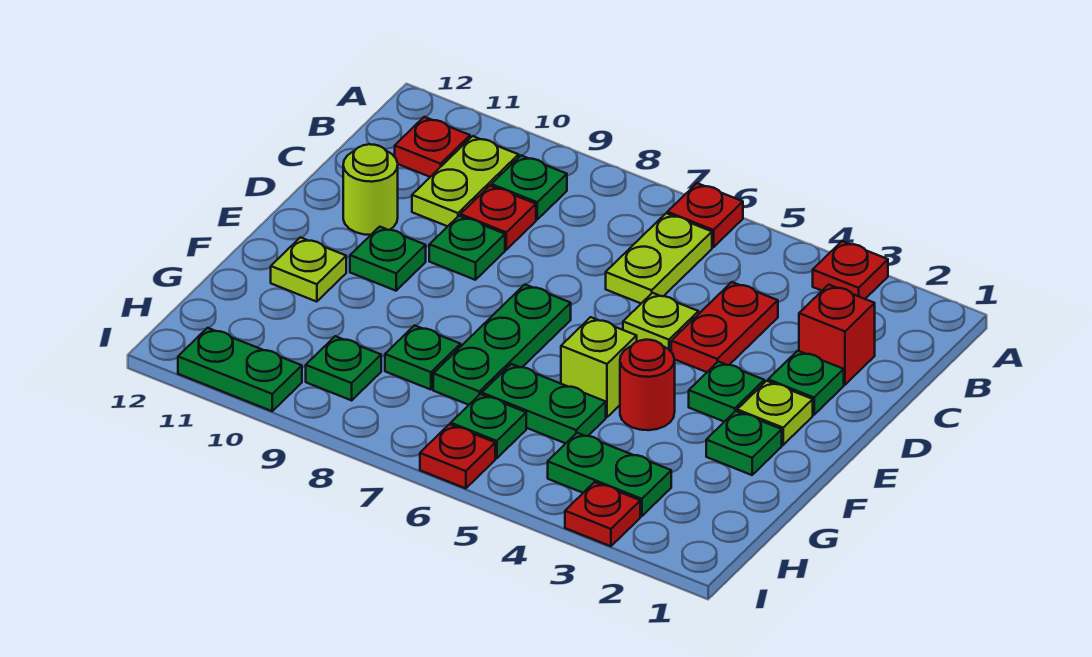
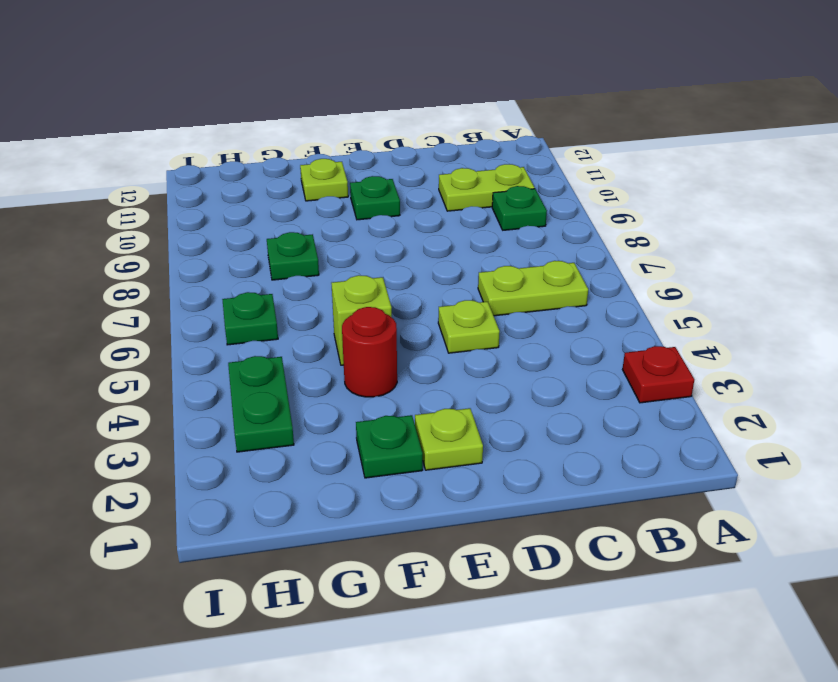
none -> red 1x1 plate [667,183,743,247]
none -> red 1x1 plate [395,117,470,177]
none -> red 1x1 brick [799,285,875,385]

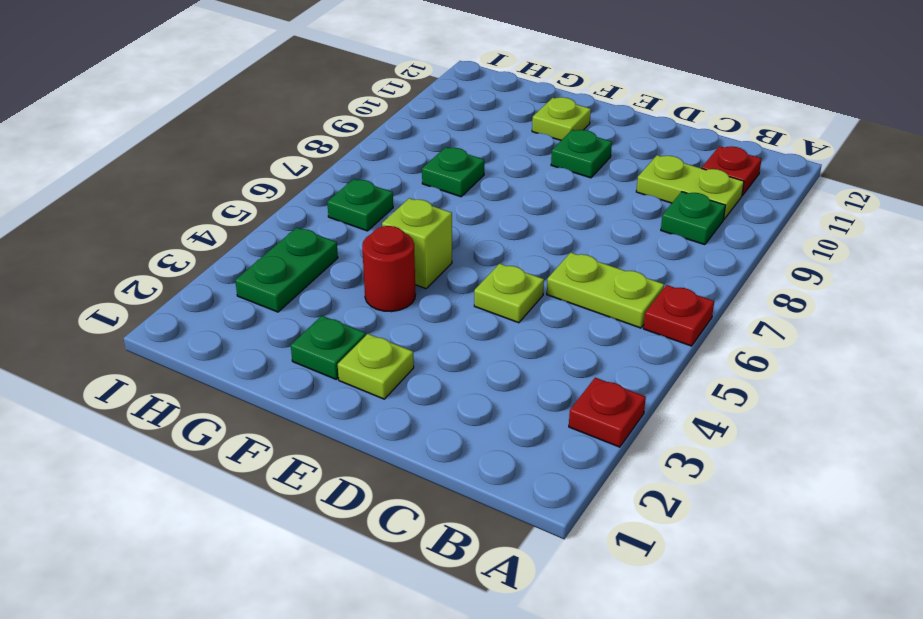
none -> red 1x1 brick [799,285,875,385]
none -> red 1x2 plate [671,282,778,372]
none -> red 1x1 plate [460,186,536,250]

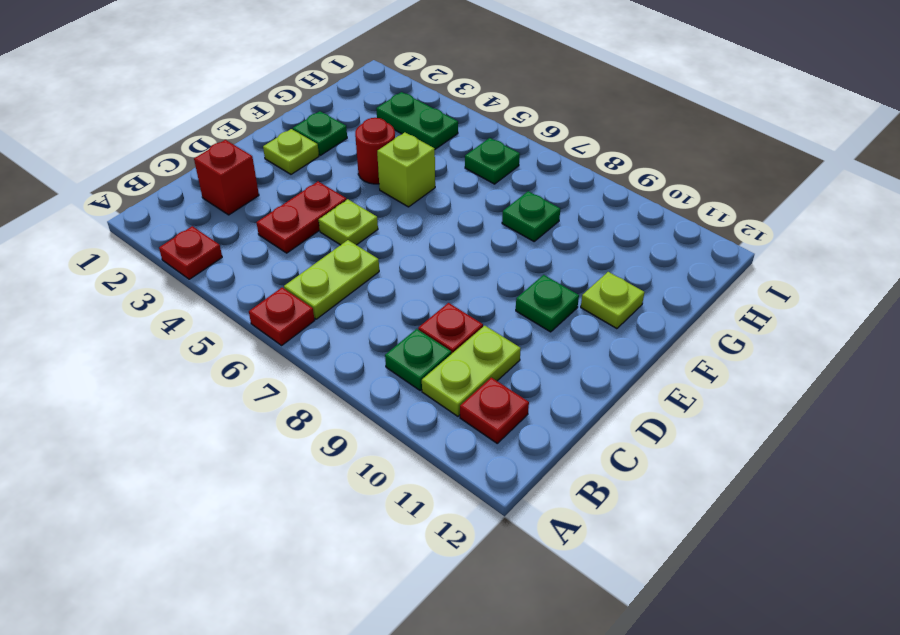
none -> green 1x1 plate [768,351,844,415]
none -> green 1x1 plate [429,216,505,280]
none -> lime 1x1 round brick [343,144,398,235]

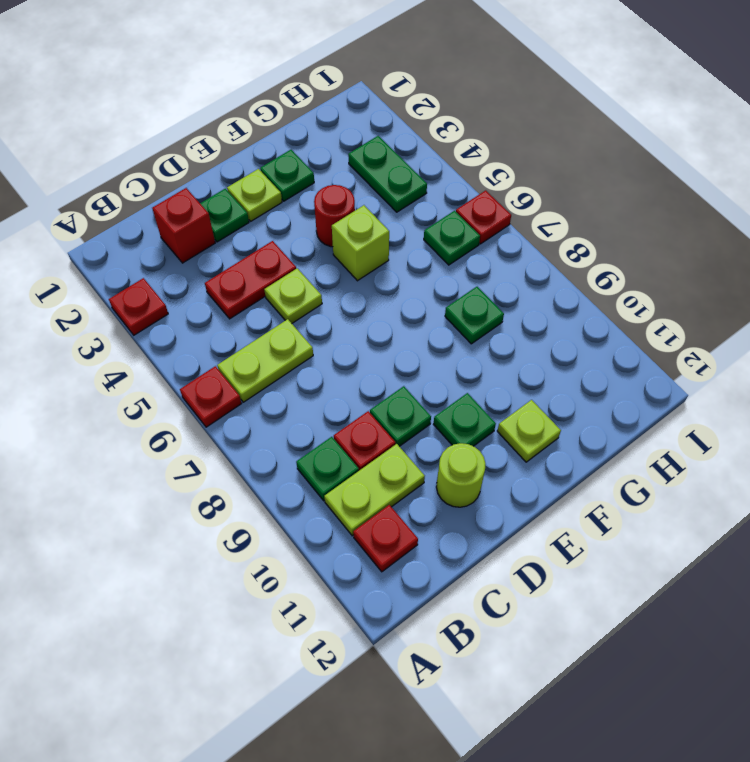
none -> green 1x1 plate [689,362,764,422]
none -> green 1x3 plate [433,284,571,405]
none -> green 1x2 plate [482,364,606,443]

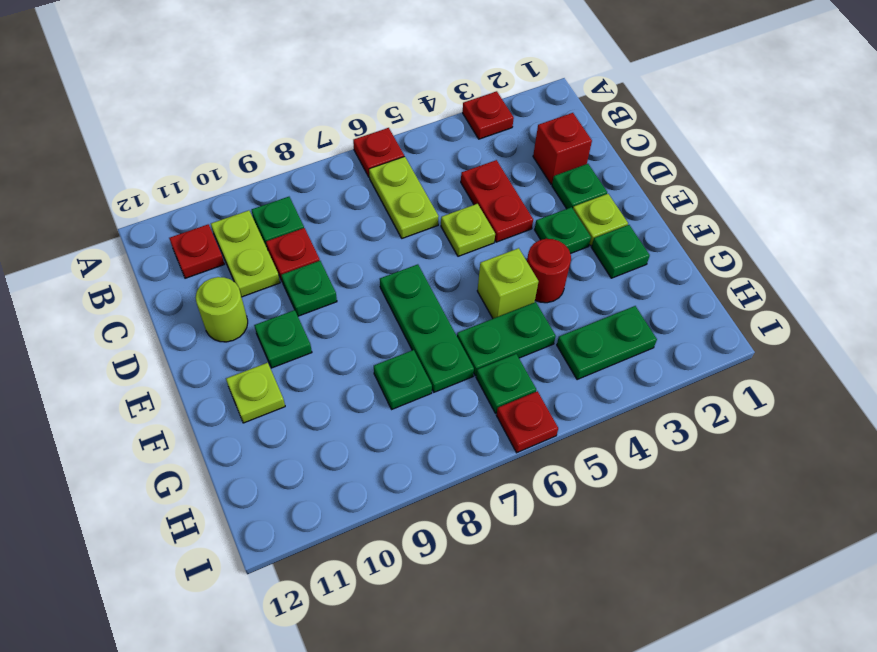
none -> green 1x1 plate [306,336,381,400]
none -> red 1x1 plate [565,482,640,546]
none -> green 1x2 plate [178,328,302,411]

